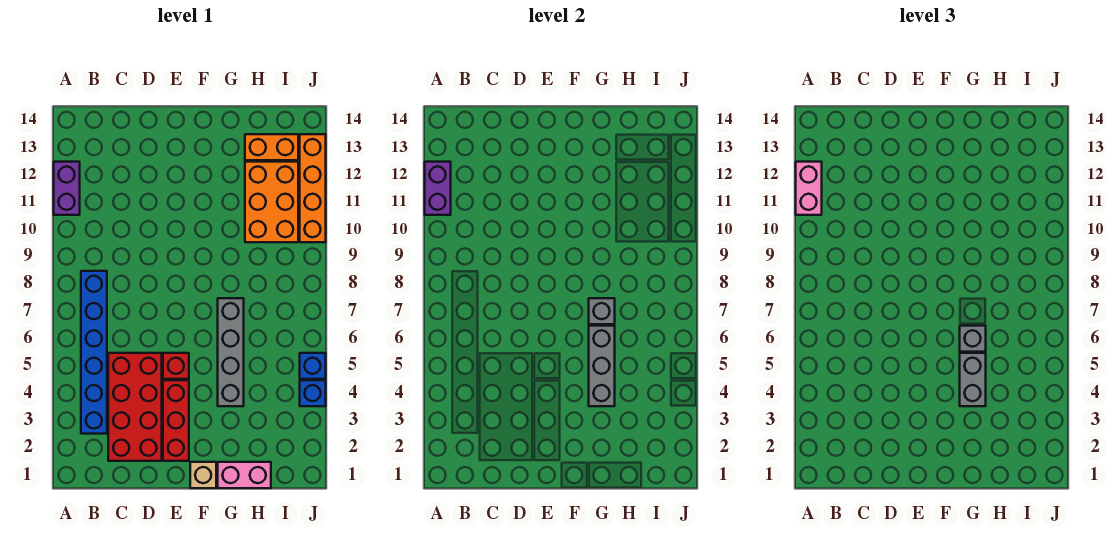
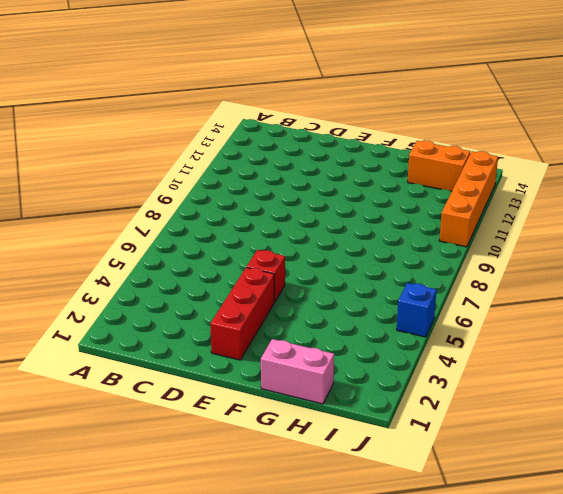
none -> purple 1x2 brick [54,162,80,215]
none -> blue 1x6 brick [81,271,107,434]
none -> red 2x4 brick [108,353,162,461]

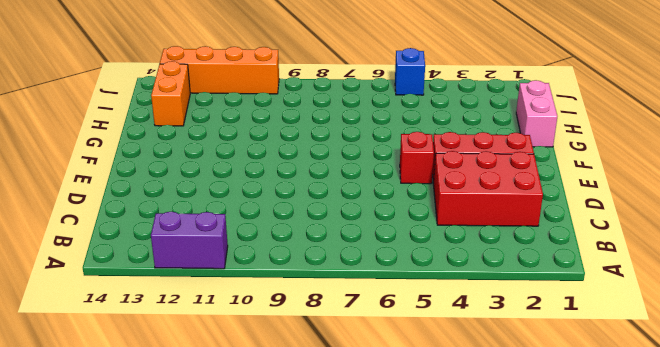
red 2x3 brick [433,151,543,226] -> red 2x4 brick [108,353,162,461]
none -> blue 1x6 brick [81,271,107,434]
none -> tan 1x1 brick [190,462,216,488]
none -> grey 1x4 brick [218,298,244,406]

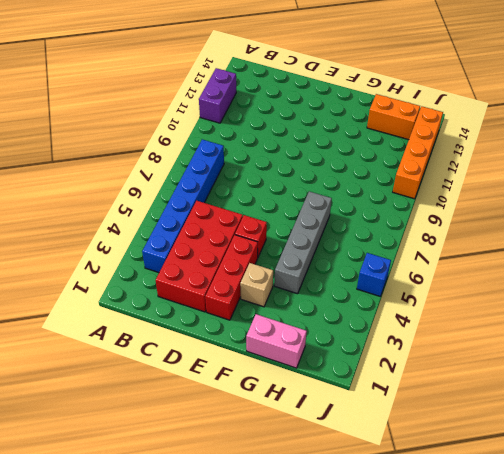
tan 1x1 brick [240,263,273,307] -> tan 1x1 brick moved to [190,462,216,488]
none -> orange 2x3 brick [245,162,298,242]
none -> blue 1x1 brick [300,380,326,406]
none -> purple 1x2 brick [425,162,451,215]

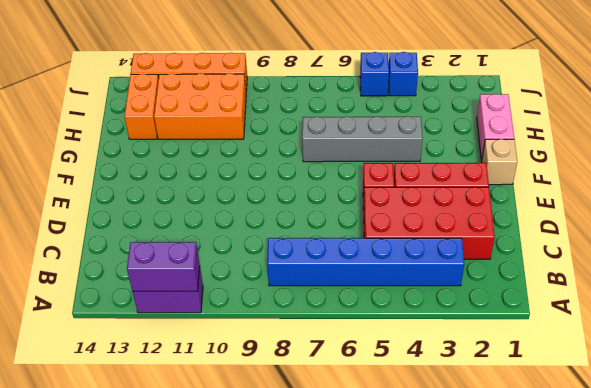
none -> grey 1x3 brick [589,326,615,406]
none -> grey 1x1 brick [589,298,615,324]
none -> pink 1x2 brick [796,162,822,215]

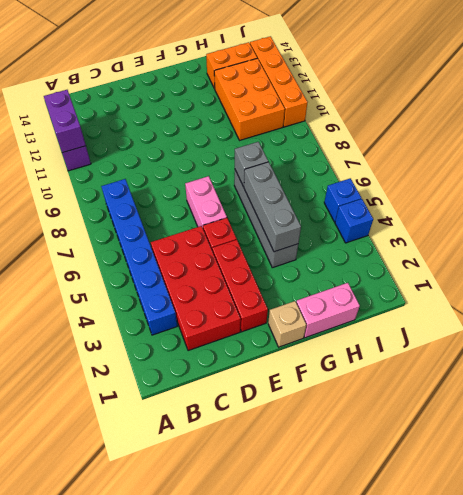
pink 1x2 brick [185,176,227,228] -> pink 1x2 brick moved to [796,162,822,215]
none -> grey 1x2 brick [960,353,986,406]
none -> grey 1x1 brick [960,326,986,352]

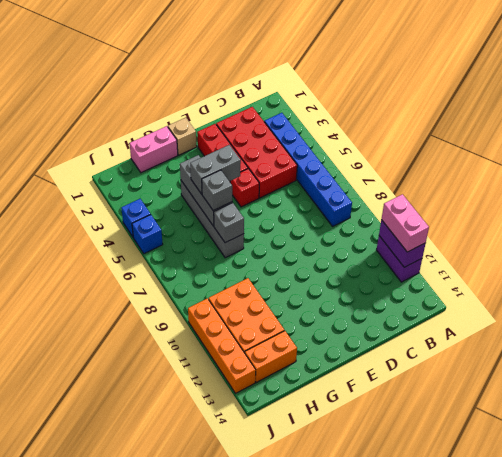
grey 1x2 brick [190,145,241,194] -> grey 1x2 brick turned to [960,353,986,406]

